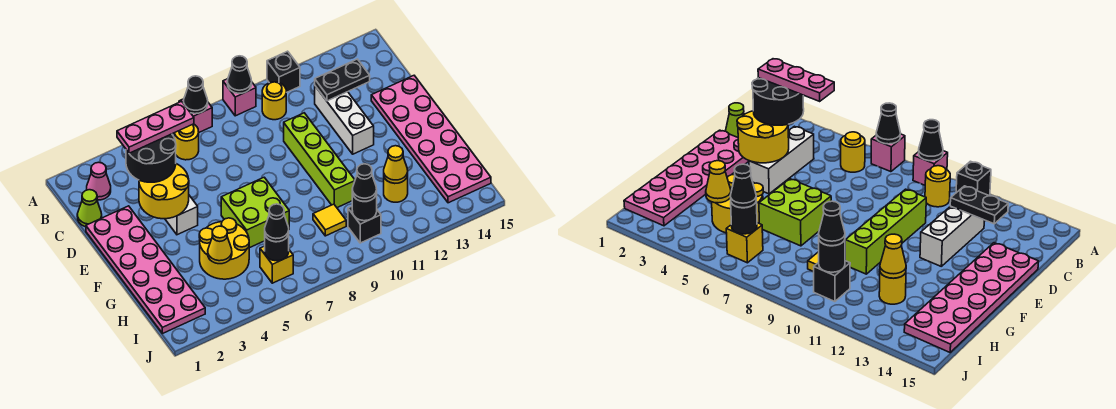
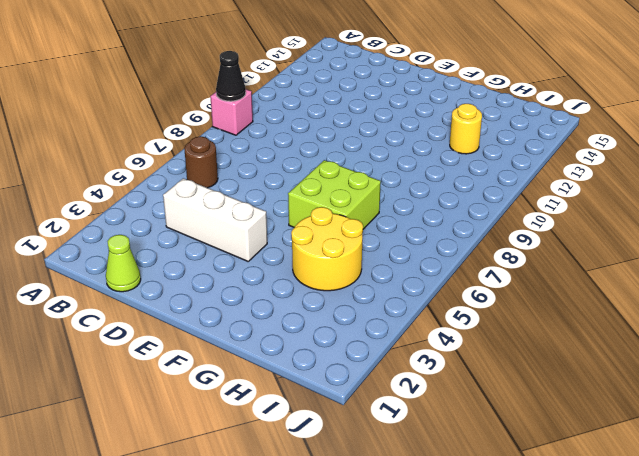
brown 1x1 round brick [184,136,218,188] -> yellow 1x1 round brick [174,124,199,160]
none -> pink 1x1 brick [179,99,212,132]
none -> black 1x1 brick [267,51,300,93]
none -> pink 1x1 cone [87,162,111,200]
none -> yellow 1x1 round brick [262,82,286,120]

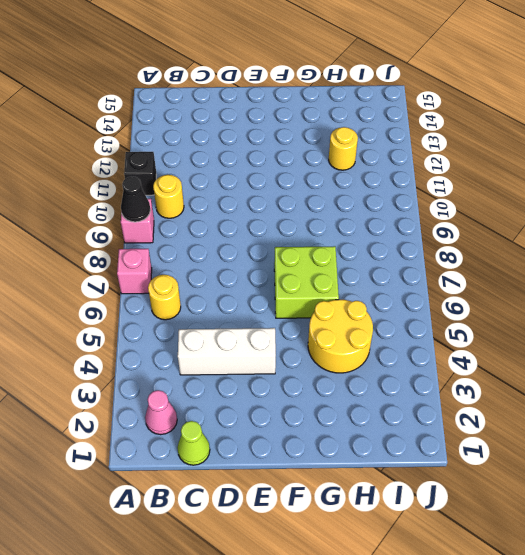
none -> white 1x3 brick [315,86,374,154]
none -> pink 2x6 plate [86,206,205,334]
none -> lime 1x4 brick [284,113,355,208]
none -> pink 2x6 plate [371,76,491,203]

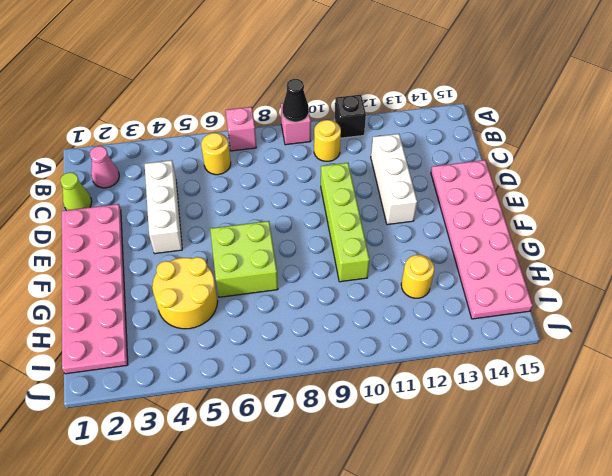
none -> yellow 1x1 tile [313,204,346,236]
none -> yellow 1x1 brick [260,246,293,283]
none -> black 1x1 brick [348,206,381,243]
none -> black 1x1 cone [184,76,208,114]

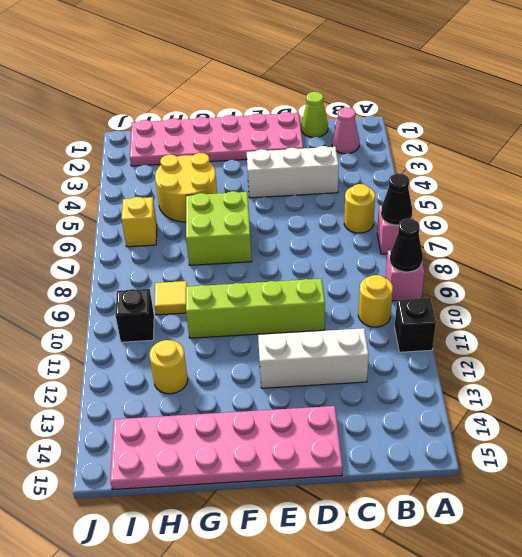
none -> black 1x2 plate [315,59,370,101]
none -> yellow 2x2 round brick [139,164,189,219]
none -> yellow 1x1 cone [208,226,232,264]
none -> yellow 1x1 cone [384,146,408,183]

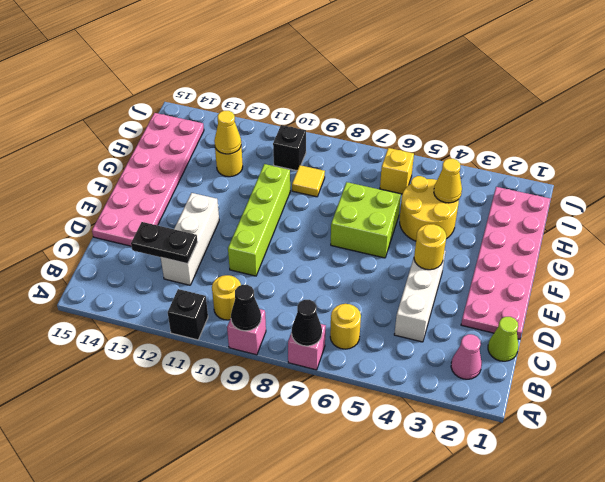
yellow 1x1 round brick [414,224,446,270] -> yellow 2x2 round brick [139,164,189,219]
none -> black 1x1 round brick [265,234,289,261]
none -> black 1x1 round brick [352,192,377,221]
none -> black 2x2 round brick [126,134,176,182]
none -> black 1x1 cone [265,204,289,242]

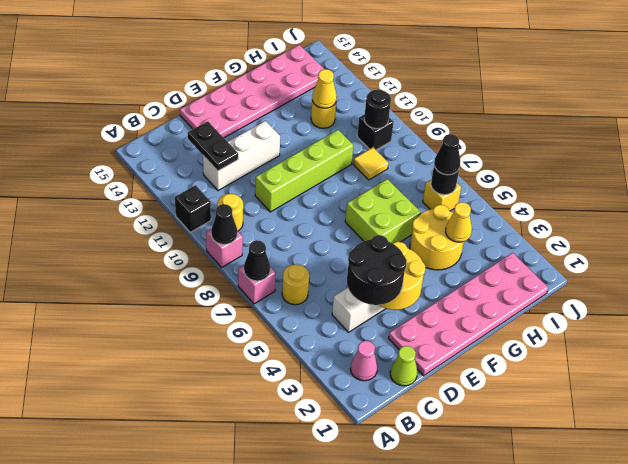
none -> black 1x1 cone [352,164,377,201]
none -> pink 1x3 plate [117,101,194,153]

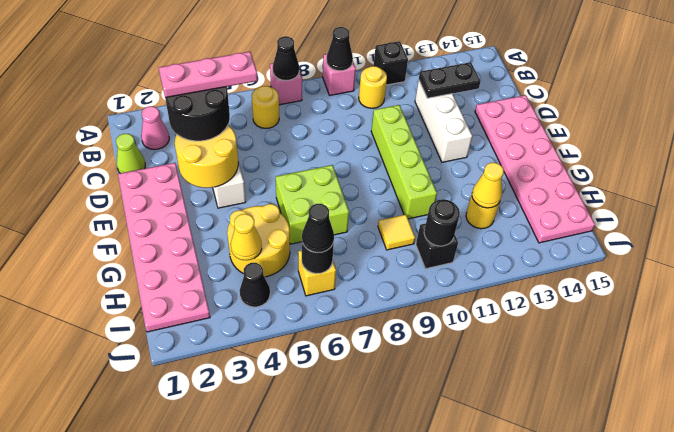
black 1x1 cone [240,263,270,307] -> black 1x1 cone moved to [352,164,377,201]

